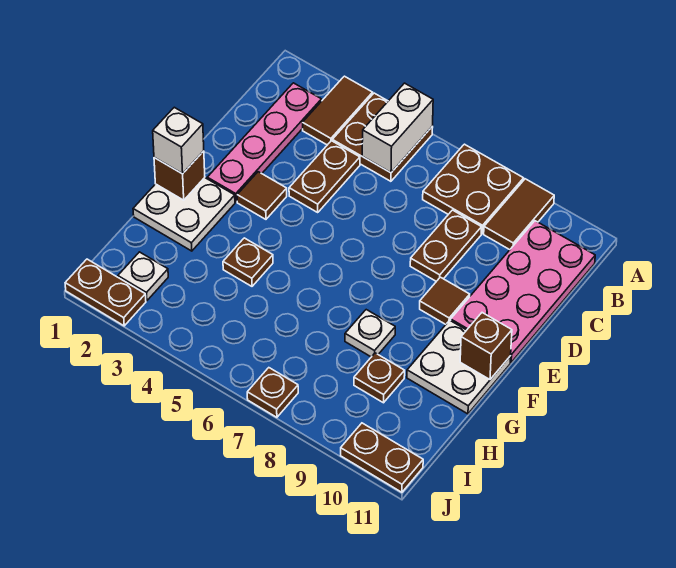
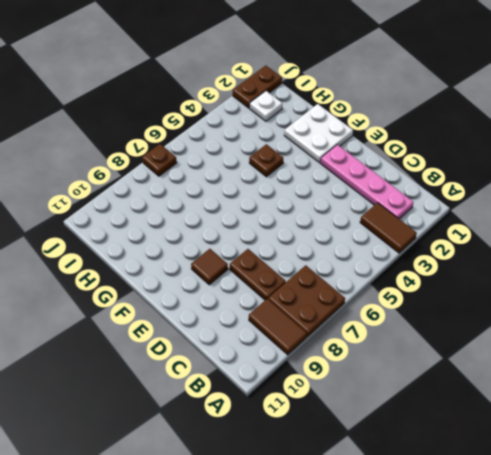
none -> brown 2x2 plate [332,93,433,181]
none -> pink 2x4 plate [451,221,595,362]
none -> brown 1x2 plate [289,141,360,213]

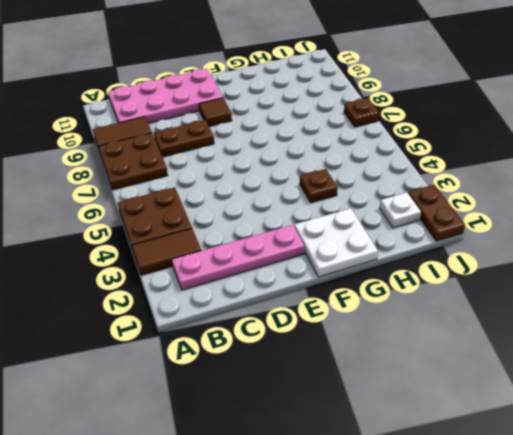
none -> brown 1x2 plate [289,141,360,213]
none -> brown 1x1 tile [237,172,287,219]
none -> white 2x2 plate [407,320,511,414]

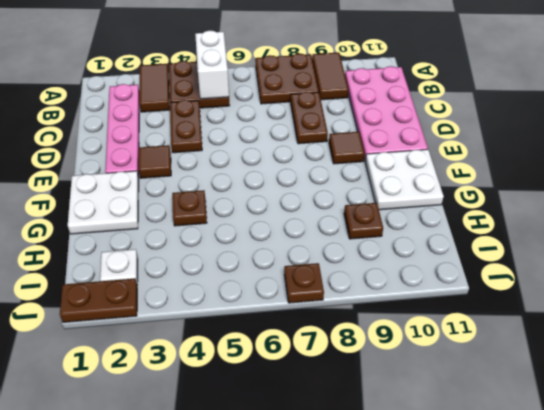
none -> white 1x1 plate [345,310,395,357]
none -> brown 1x2 plate [341,423,423,492]
none -> brown 1x1 brick [154,151,205,200]

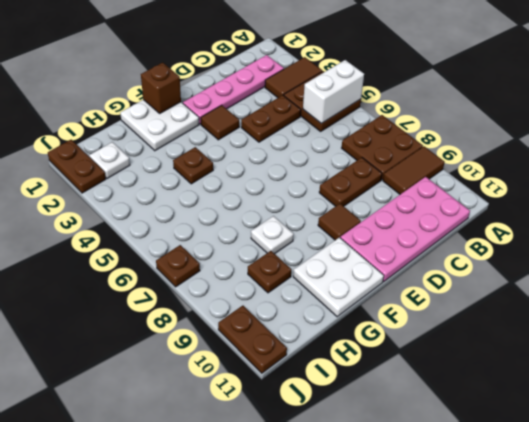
none -> brown 1x1 brick [460,313,512,379]
none -> white 1x1 brick [153,107,204,174]

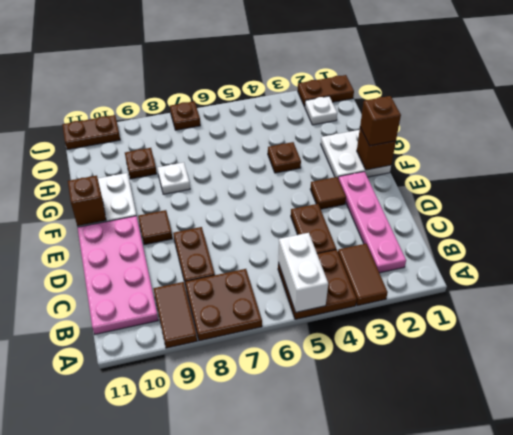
brown 1x1 brick [360,96,401,146] -> white 1x1 brick [153,107,204,174]

